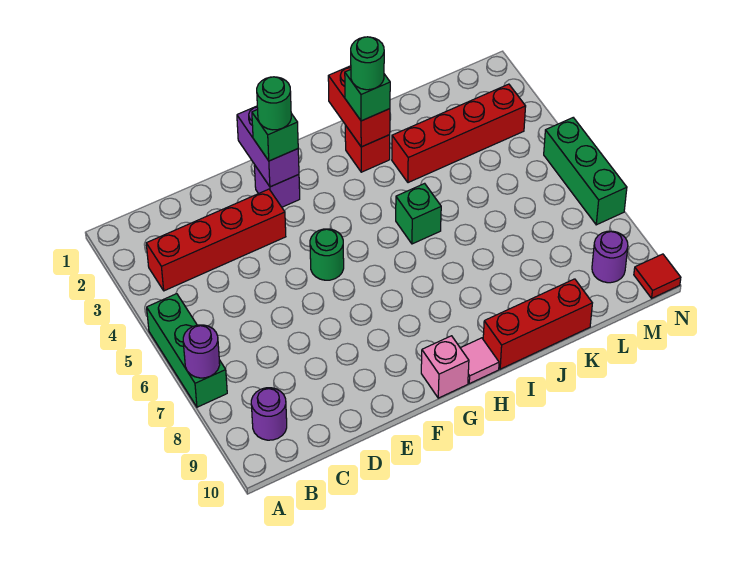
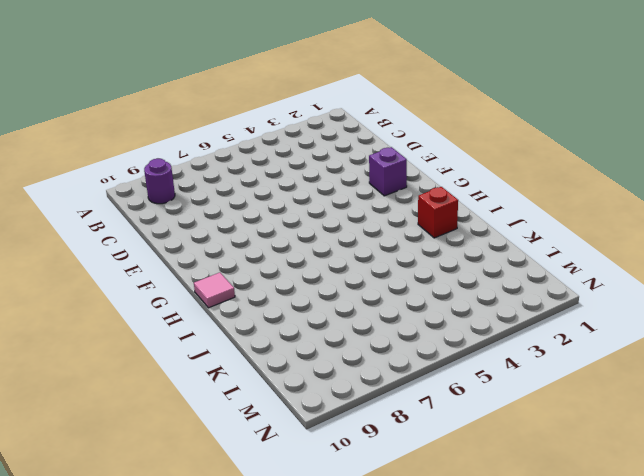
none -> green 1x3 brick [147,294,227,407]
none -> red 1x4 brick [146,189,286,291]
none -> green 1x1 round brick [310,229,344,280]

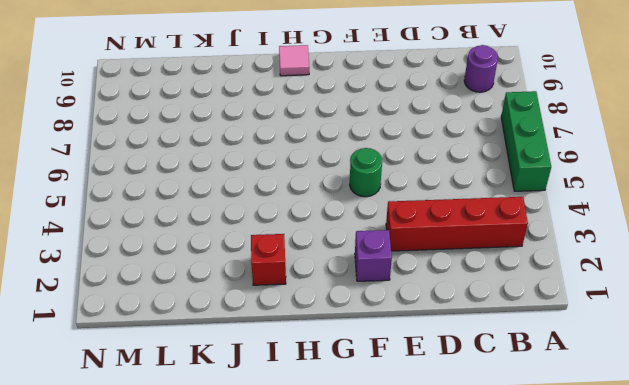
none -> pink 1x1 brick [421,336,469,398]
none -> green 1x1 brick [396,183,441,244]
none -> red 1x3 brick [483,279,592,369]

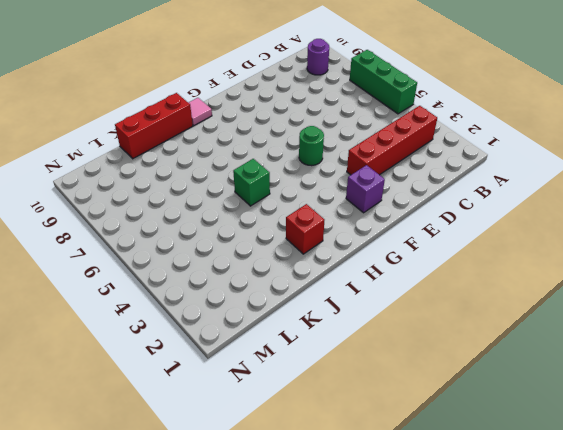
none -> pink 1x1 brick [421,336,469,398]
none -> red 1x4 brick [392,84,526,183]
none -> purple 1x1 round brick [592,231,628,283]

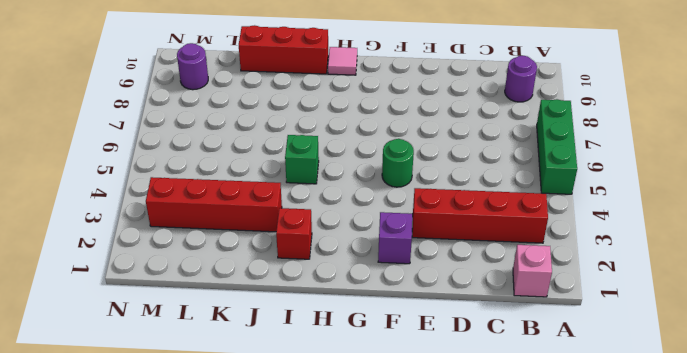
pink 1x1 brick [513,245,552,297] -> pink 1x1 brick moved to [421,336,469,398]
none -> green 1x3 brick [544,118,627,225]
none -> red 1x1 tile [634,254,681,298]
none -> purple 1x1 round brick [183,325,220,378]

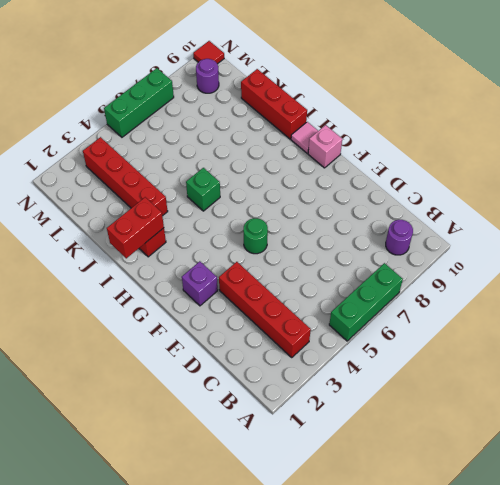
none -> purple 1x1 round brick [183,325,220,378]
none -> purple 1x2 brick [237,106,299,187]
none -> green 1x1 brick [252,110,298,161]

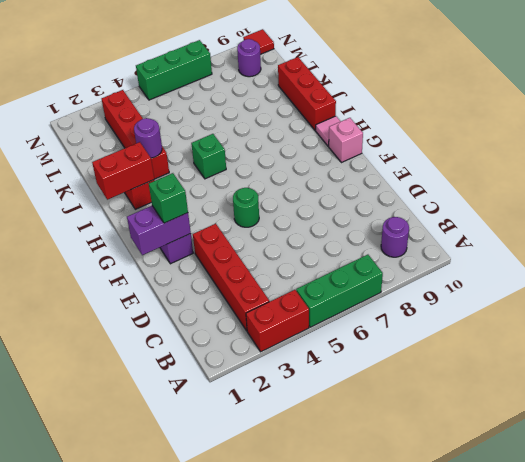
red 1x2 brick [246,290,309,352] -> none
purple 1x1 round brick [134,118,162,158] -> purple 1x1 round brick moved to [183,325,220,378]
none -> green 1x1 brick [345,70,390,121]
none -> green 1x1 round brick [257,77,291,130]
none -> green 1x1 round brick [351,37,384,90]

